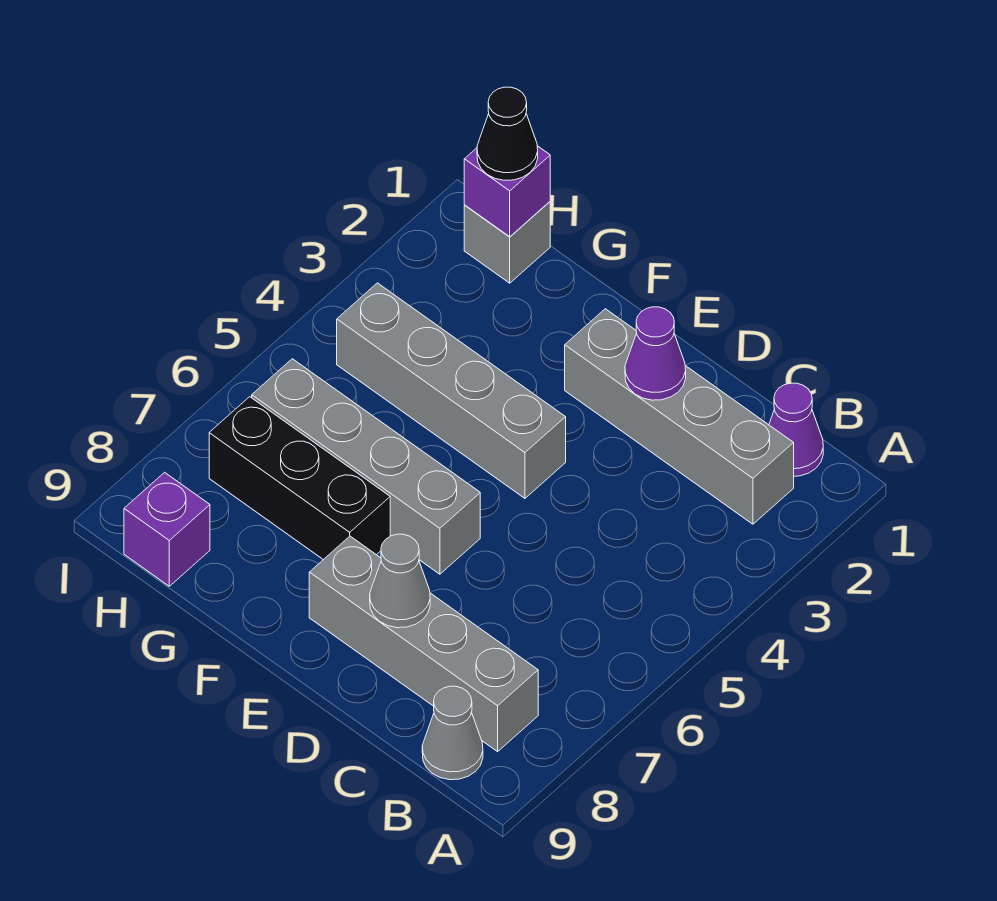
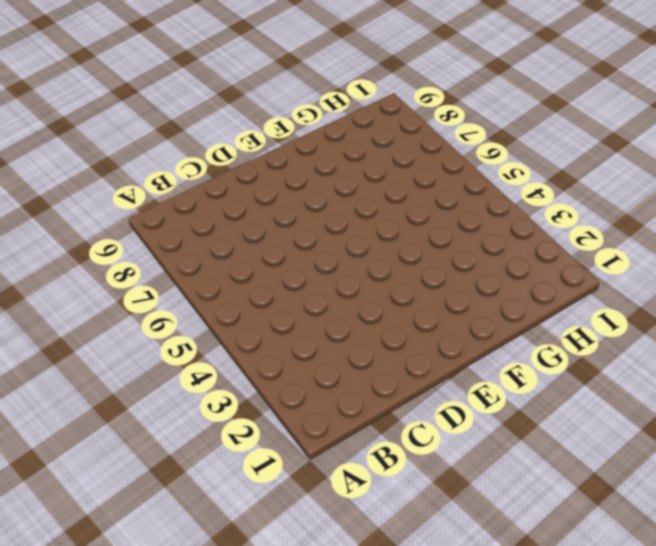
none -> purple 1x1 cone [769,383,823,476]
none -> grey 1x4 brick [565,309,794,524]
none -> grey 1x4 brick [309,536,538,751]

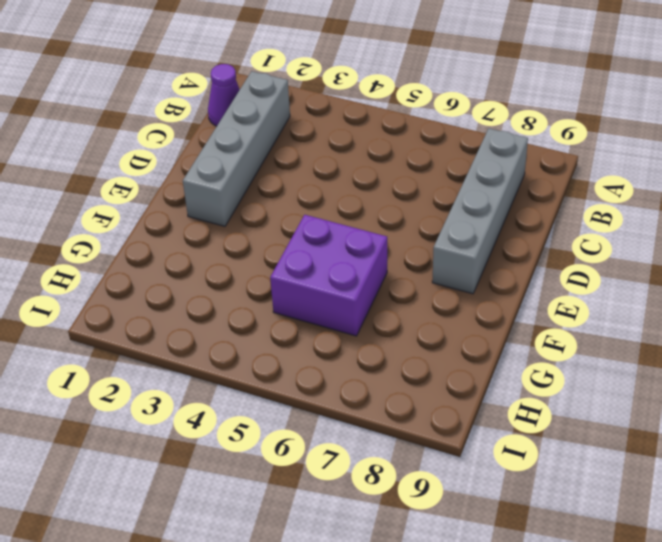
purple 2x2 brick [270,215,387,336] -> grey 1x4 brick [252,359,480,574]
none -> grey 1x1 cone [422,686,483,780]
none -> grey 1x4 brick [337,283,566,498]
none -> black 1x3 brick [209,397,390,560]

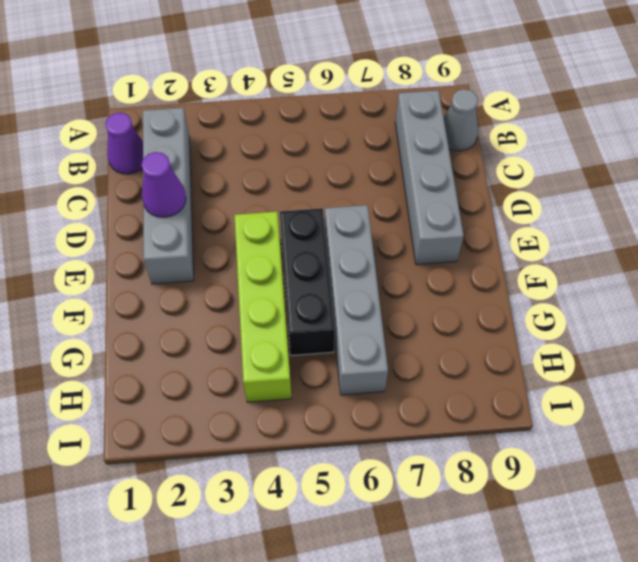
lime 1x4 brick [234,212,292,402] -> grey 1x4 brick [337,283,566,498]
black 1x3 brick [280,208,335,356] -> black 1x3 brick moved to [209,397,390,560]
none -> grey 1x1 brick [464,202,550,283]
none -> purple 1x1 brick [124,472,210,586]
none -> grey 1x1 cone [370,534,430,628]

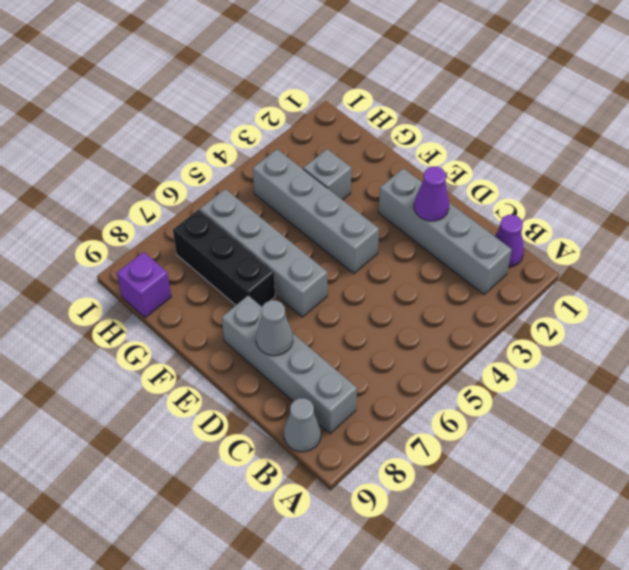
grey 1x1 brick [303,149,352,200] -> grey 1x1 brick moved to [464,202,550,283]
none -> purple 1x1 brick [464,146,550,237]
none -> black 1x1 cone [477,87,538,180]

